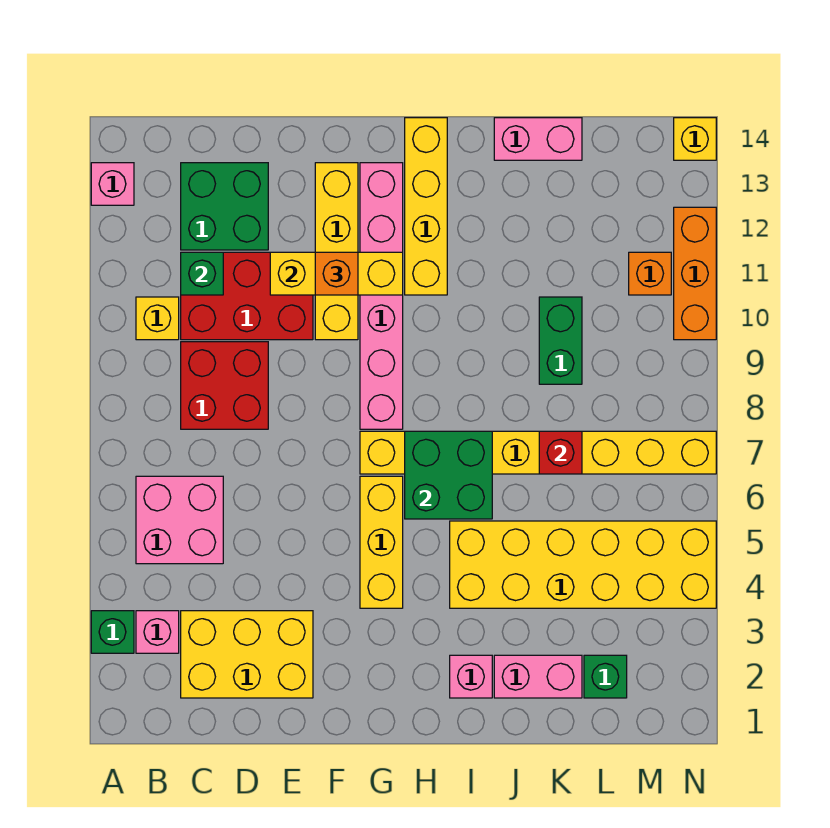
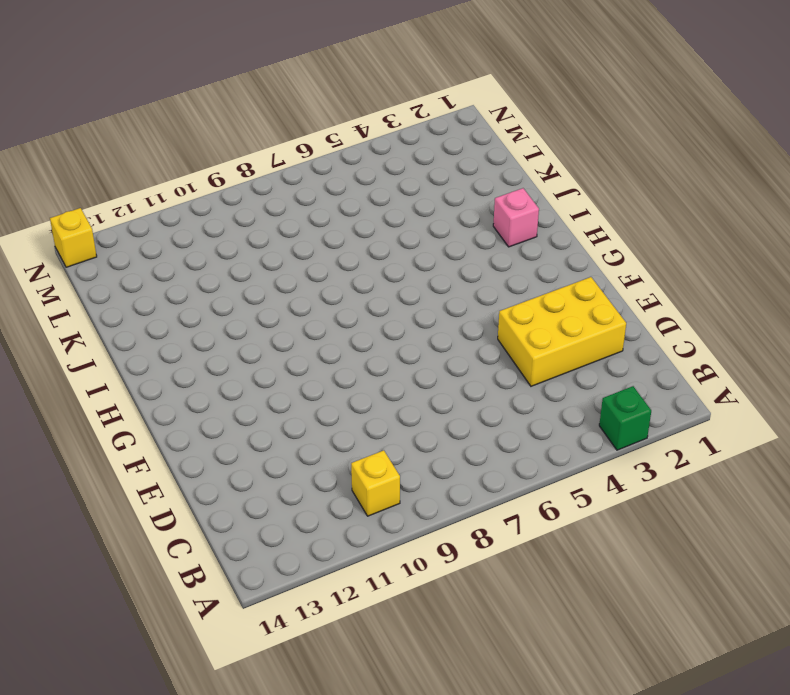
yellow 2x3 brick [498,277,626,386] -> yellow 2x3 brick turned to [181,611,313,698]
none -> pink 1x1 brick [91,163,134,205]
none -> pink 1x1 brick [136,611,179,653]
none -> pink 2x2 brick [136,476,223,564]

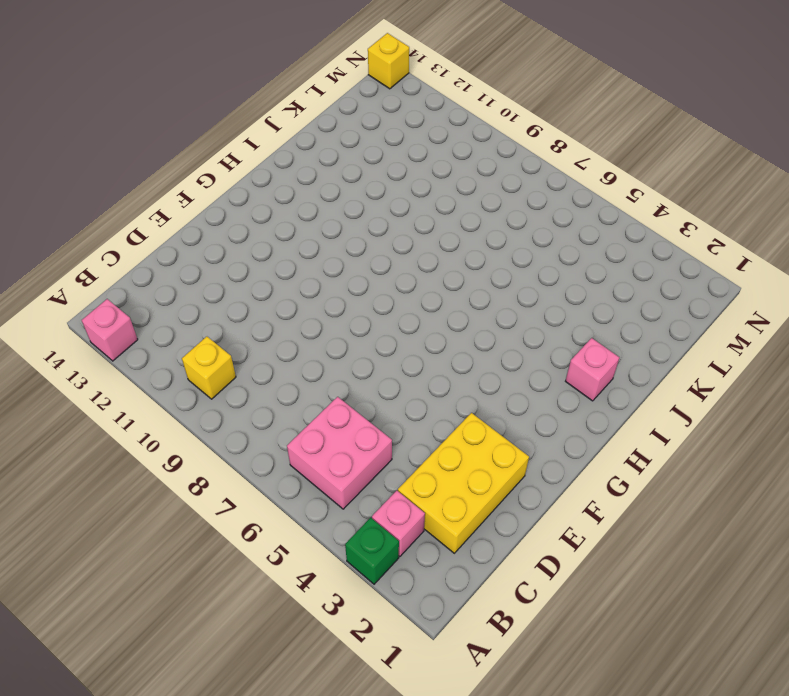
none -> red 2x2 brick [181,342,268,429]
none -> red 2x3 brick [181,252,313,340]
none -> green 2x2 brick [181,163,268,250]

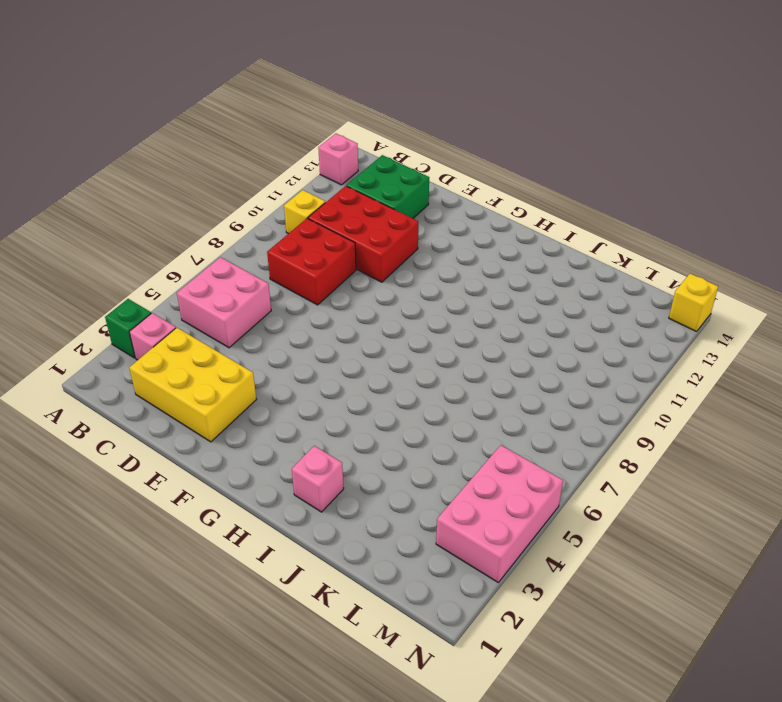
pink 2x3 brick [436,445,563,582] -> yellow 2x6 brick [450,521,716,608]
none -> yellow 1x4 brick [315,163,358,340]
none -> yellow 1x3 brick [360,476,403,608]
none -> yellow 1x8 brick [360,431,716,474]

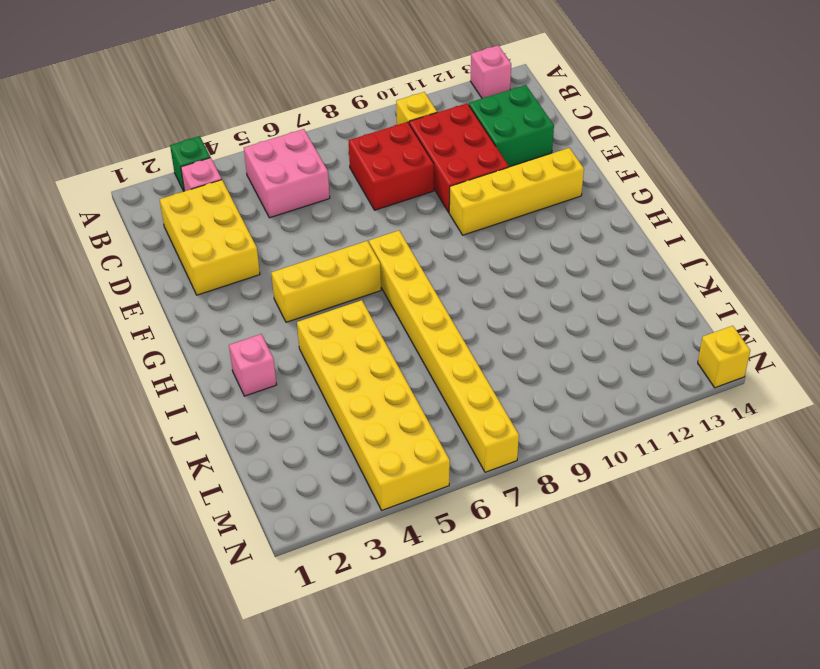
none -> pink 1x6 brick [360,163,403,429]
none -> yellow 1x4 brick [405,118,447,295]
none -> pink 1x2 brick [494,655,582,698]

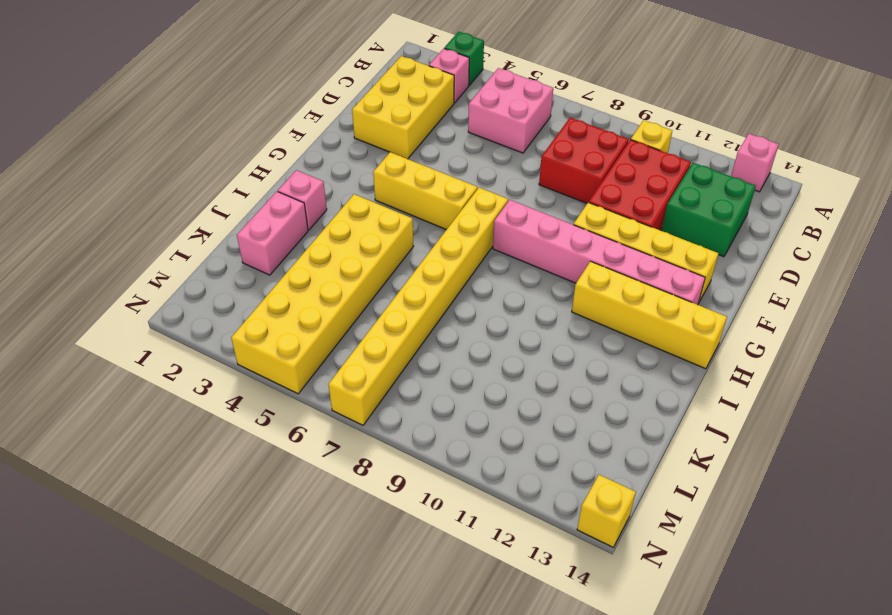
none -> pink 1x2 brick [494,118,582,160]
none -> green 1x2 brick [539,297,582,384]
none -> green 1x1 brick [584,655,627,698]

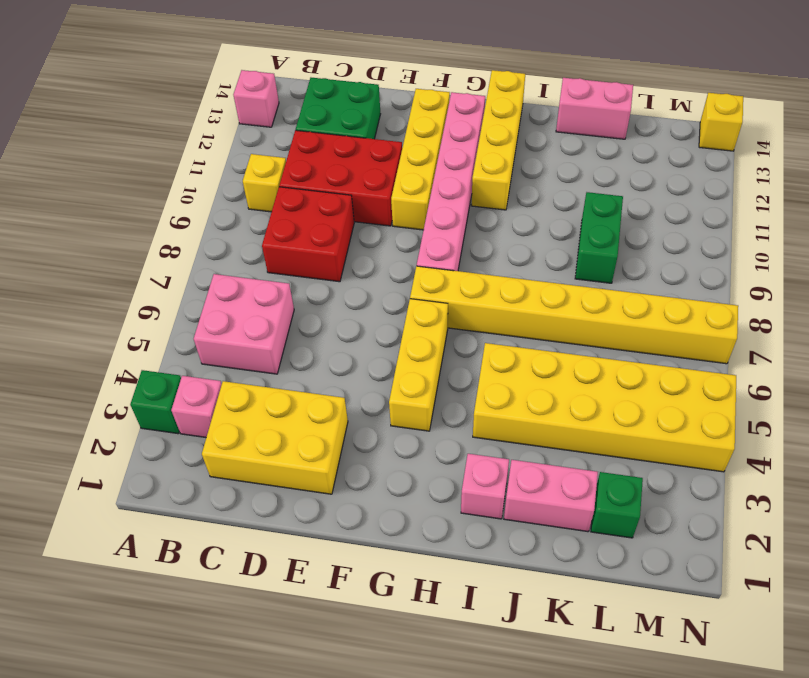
none -> orange 1x1 brick [629,252,671,295]
none -> orange 1x3 brick [674,207,716,340]
none -> green 1x1 brick [181,252,223,295]

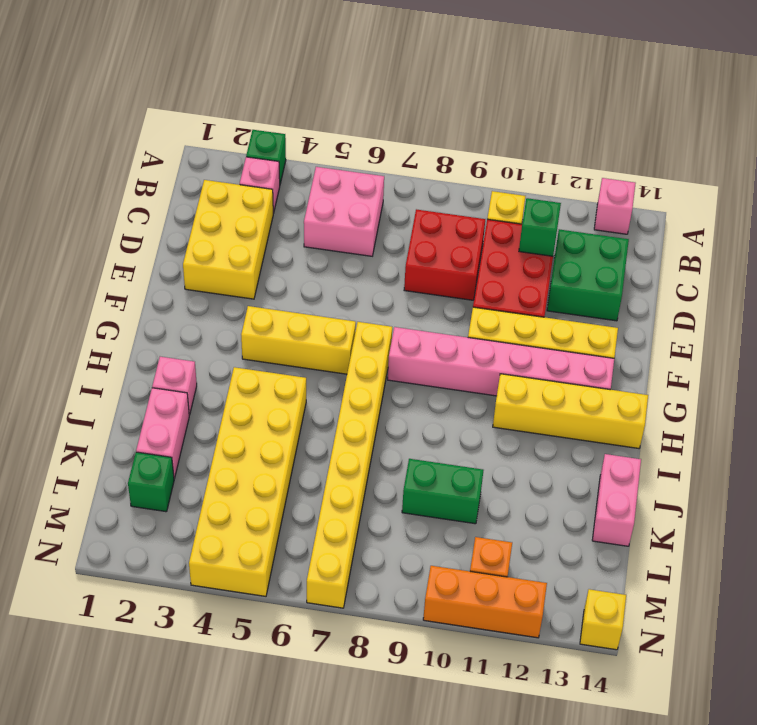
none -> yellow 1x3 brick [270,252,403,295]
none -> green 2x2 brick [405,431,492,519]
none -> red 1x1 brick [539,431,582,474]

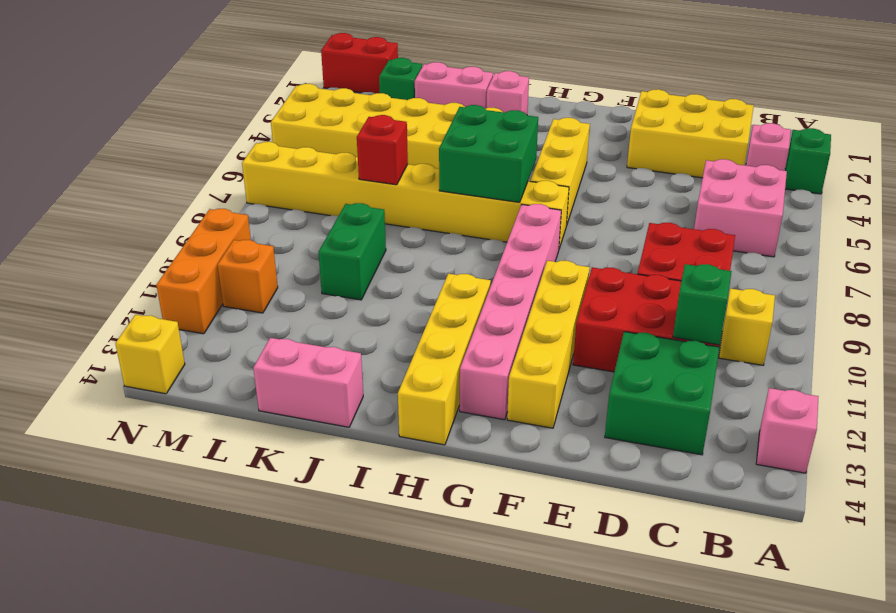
red 1x2 brick [321,33,398,94] -> none
none -> yellow 1x3 brick [270,252,403,295]
none -> orange 1x1 brick [315,252,358,295]

